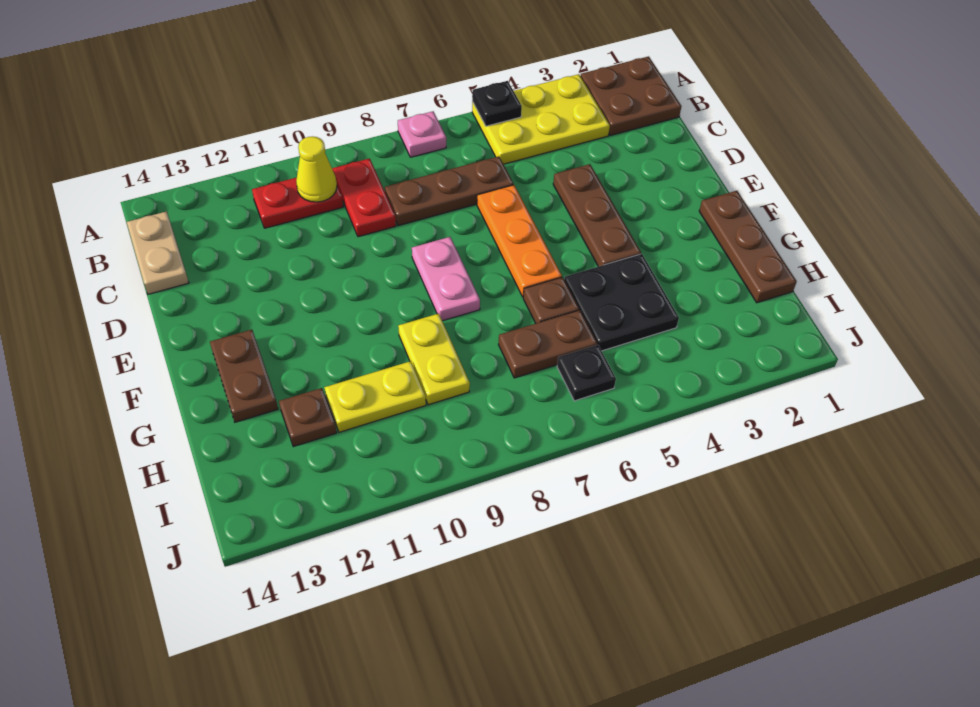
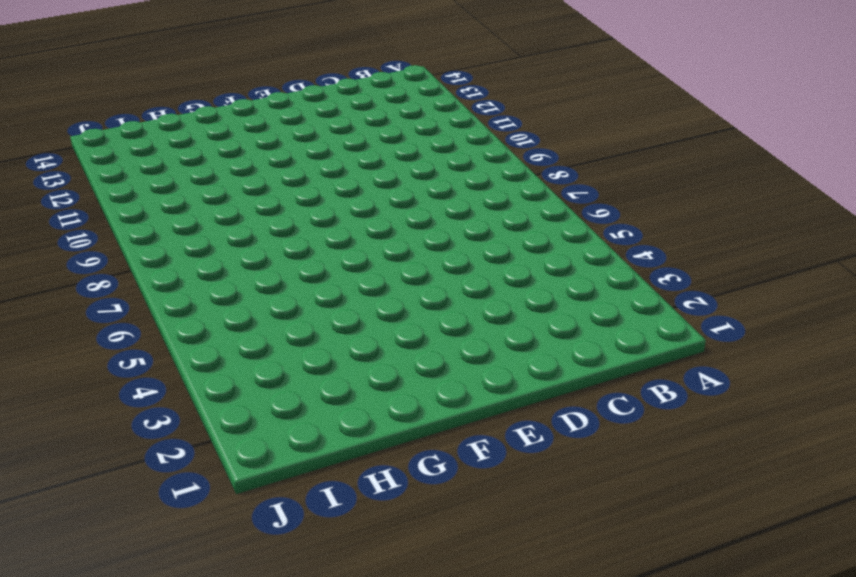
none -> brown 2x2 plate [580,56,681,136]
none -> yellow 2x3 plate [472,74,610,164]
none -> pink 1x1 plate [398,111,446,157]

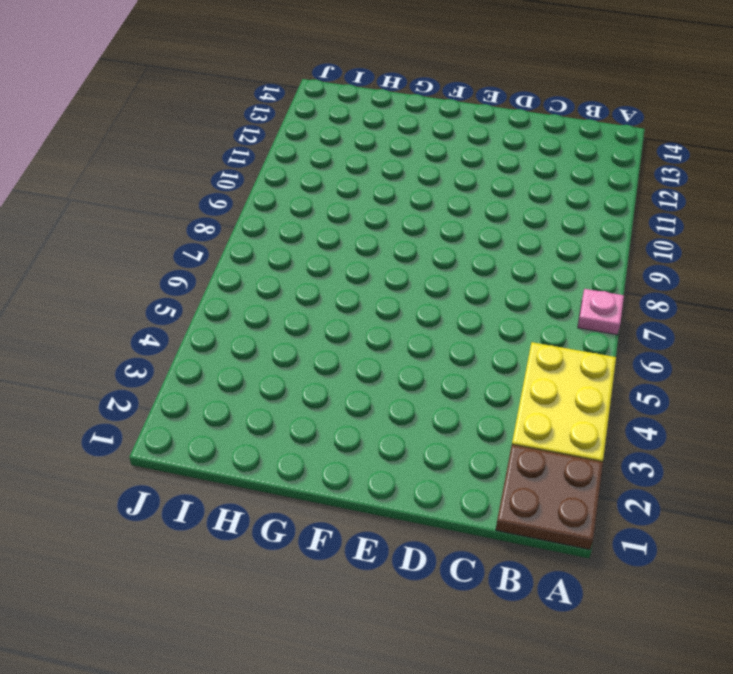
none -> red 1x2 plate [332,159,396,237]
none -> red 1x2 plate [252,178,343,228]
none -> tan 1x2 plate [127,211,189,294]

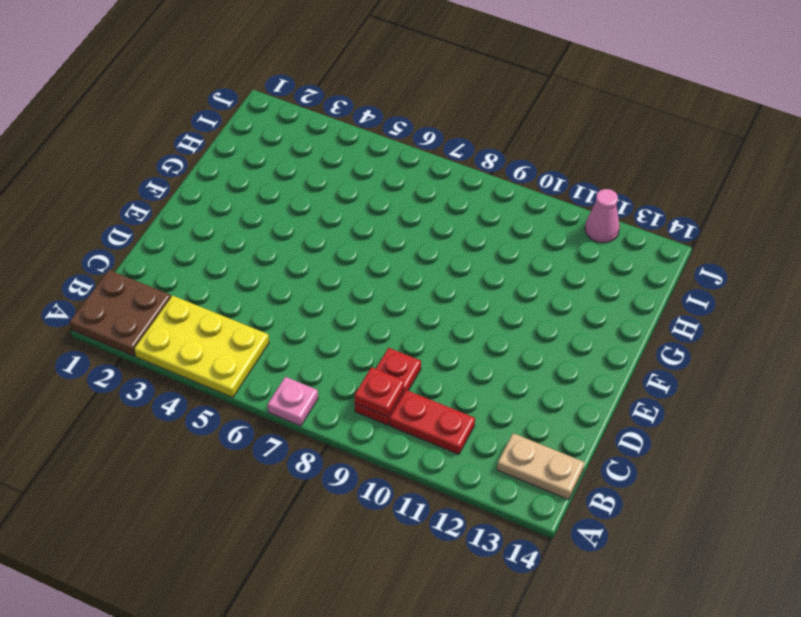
red 1x1 plate [354,367,404,417] -> none
tan 1x2 plate [497,433,585,500] -> tan 1x2 plate turned to [127,211,189,294]
pink 1x1 cone [585,189,620,243] -> none
none -> brown 1x3 plate [385,156,513,226]
none -> brown 1x3 plate [553,164,641,267]
none -> orange 1x3 plate [477,185,562,297]

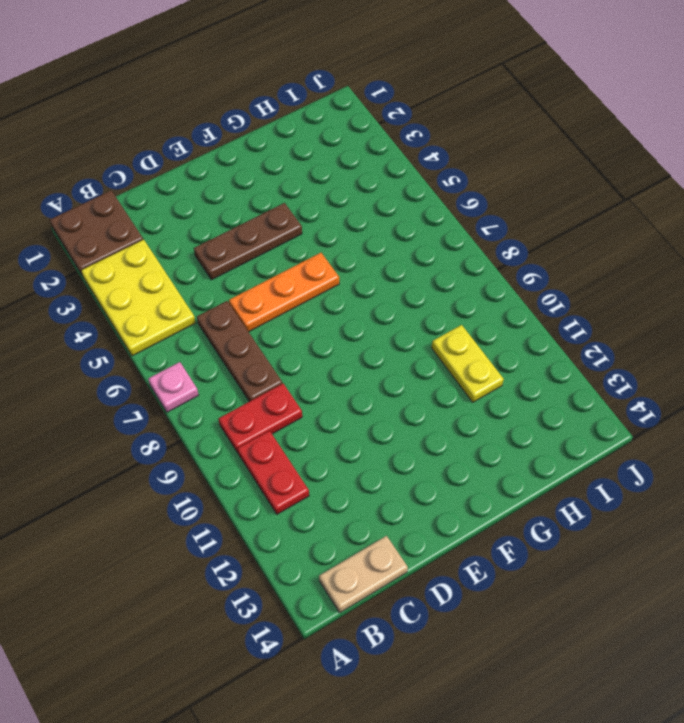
none -> pink 1x2 plate [412,237,480,321]
none -> brown 1x3 plate [699,191,797,303]
none -> brown 1x2 plate [210,330,278,422]

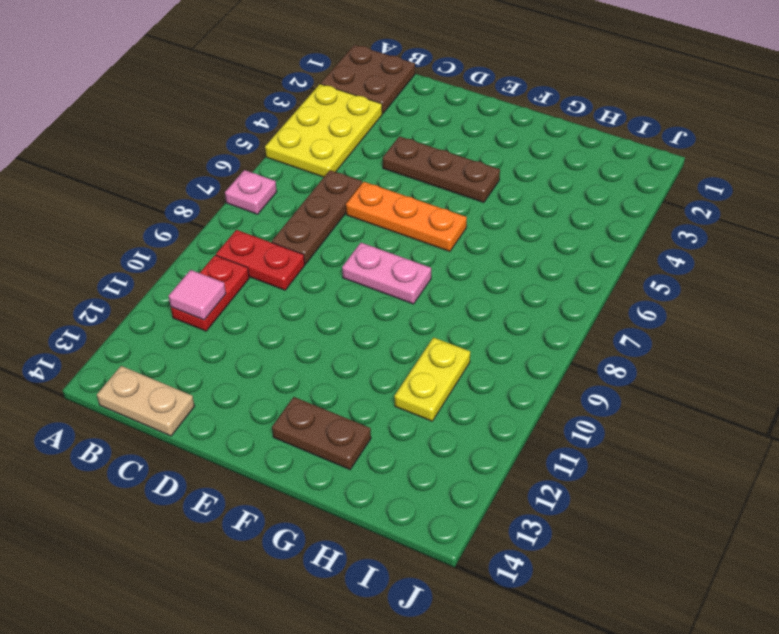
pink 1x1 tile [169,270,226,320] -> none
none -> brown 1x3 plate [699,191,797,303]
none -> black 2x2 plate [564,254,679,351]
none -> brown 1x1 plate [523,277,579,323]

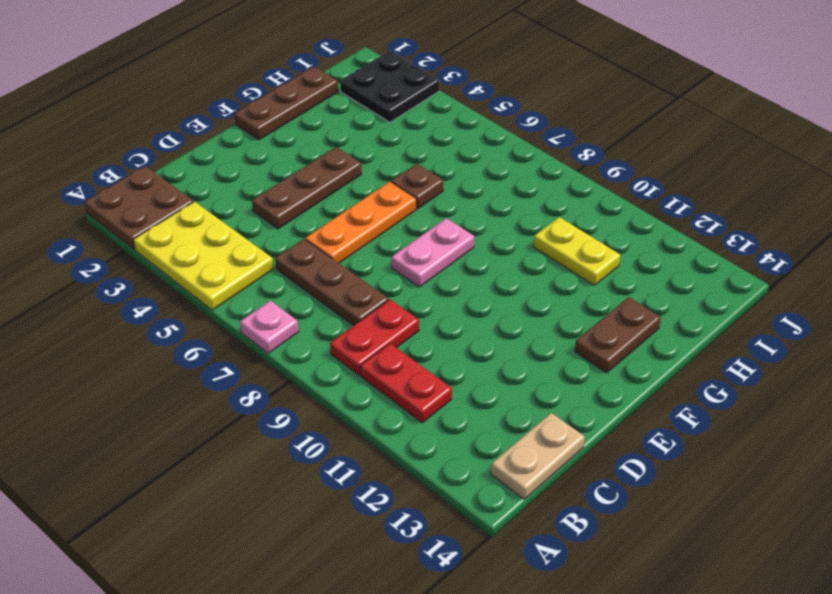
black 2x2 plate [340,51,439,122] -> black 2x2 plate moved to [564,254,679,351]
none -> yellow 1x2 plate [398,314,470,405]
none -> brown 1x2 plate [498,310,597,378]
none -> brown 1x1 plate [279,388,337,447]

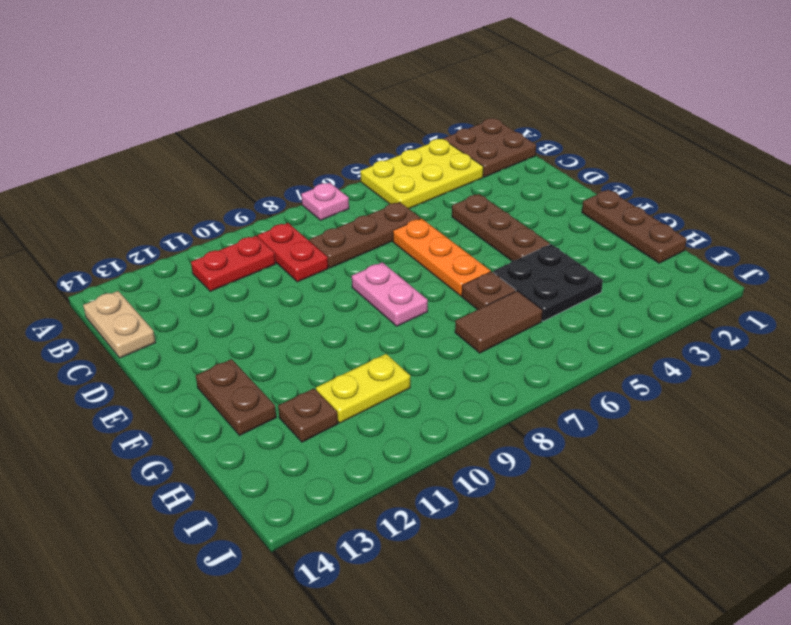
brown 1x2 tile [455,291,543,353] -> brown 1x2 plate [498,310,597,378]
none -> yellow 1x2 plate [398,314,470,405]
none -> black 1x1 plate [557,345,616,401]
none -> black 1x1 plate [472,81,522,126]

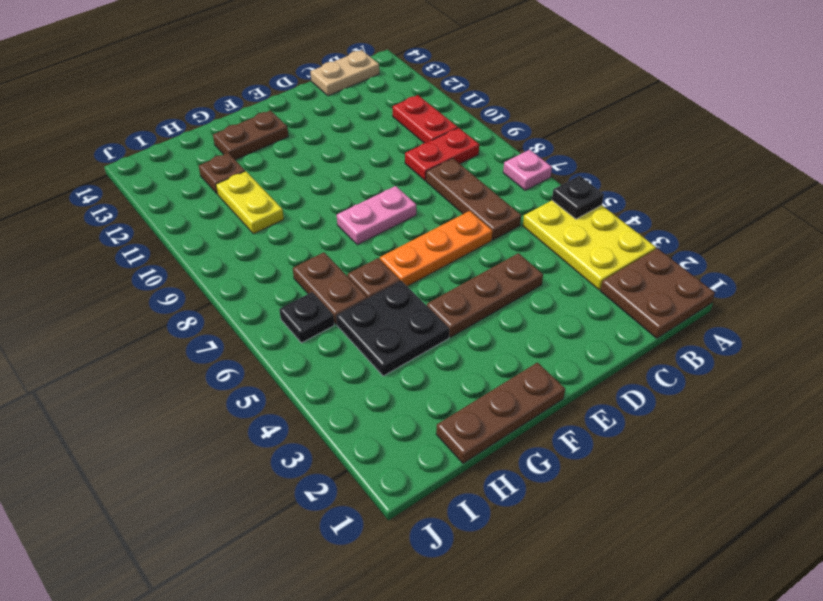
none -> yellow 1x2 plate [398,314,470,405]
none -> yellow 1x1 cone [296,136,337,202]

